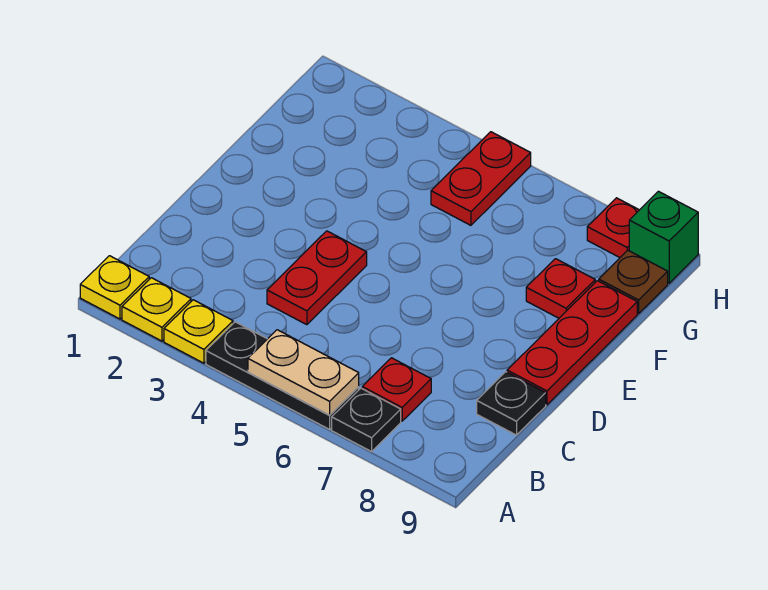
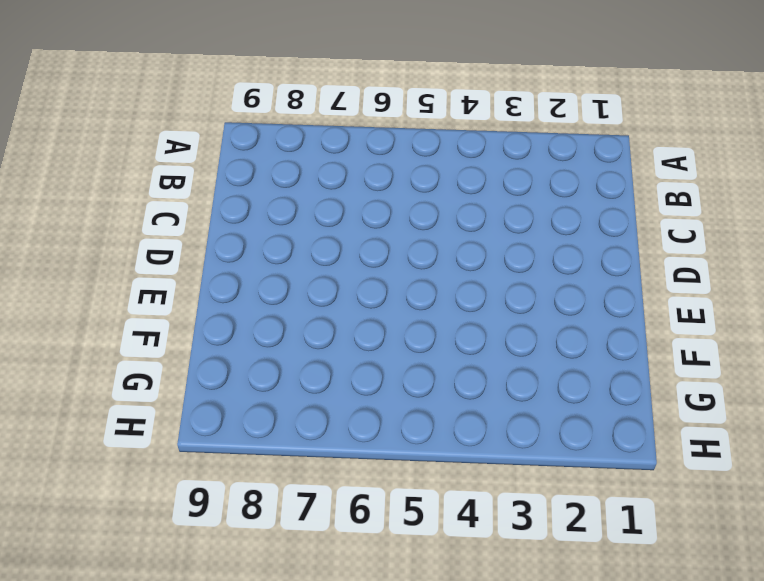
none -> yellow 1x1 plate [80,256,149,319]
none -> yellow 1x1 plate [122,278,191,341]
none -> yellow 1x1 plate [164,300,233,363]

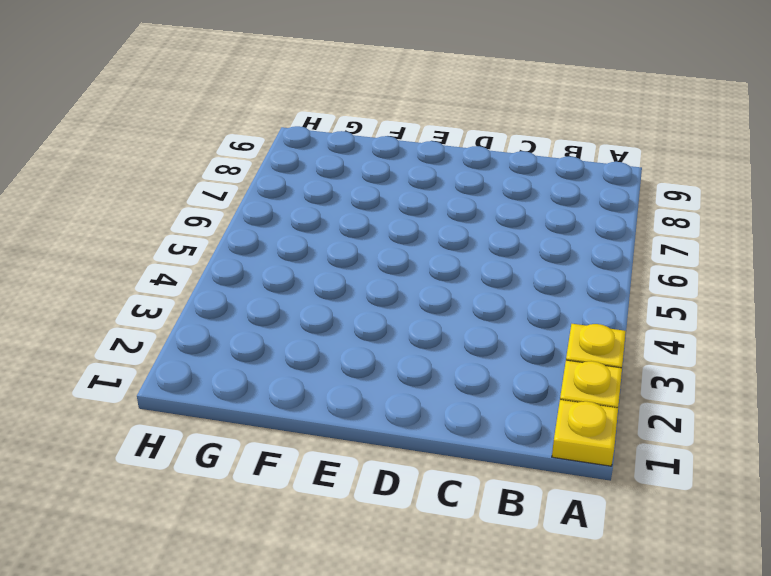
none -> black 1x3 plate [206,322,359,429]
none -> black 1x1 plate [332,388,401,452]
none -> red 1x1 plate [362,358,431,421]

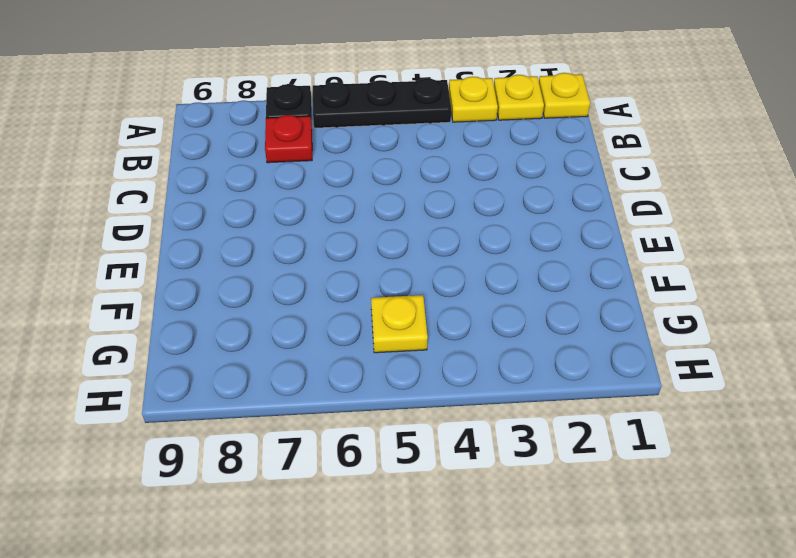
yellow 1x1 plate [371,295,428,353] -> red 1x2 plate [431,132,531,225]
none -> red 1x2 plate [267,231,367,325]
none -> black 1x1 plate [477,372,546,435]
none -> red 1x3 plate [507,281,637,405]

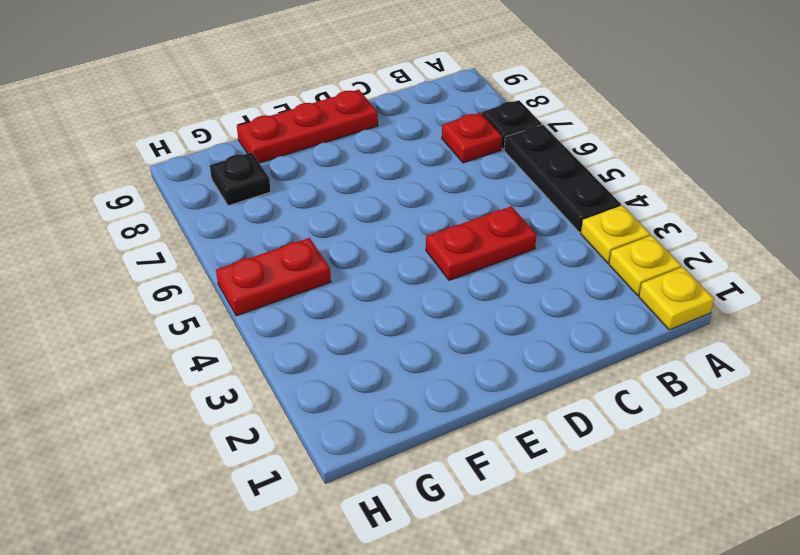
black 1x1 plate [210,152,271,206] -> black 1x1 plate moved to [477,372,546,435]
none -> red 1x1 plate [526,259,595,318]
none -> brown 1x1 plate [599,250,668,314]
none -> red 1x1 plate [587,198,639,257]

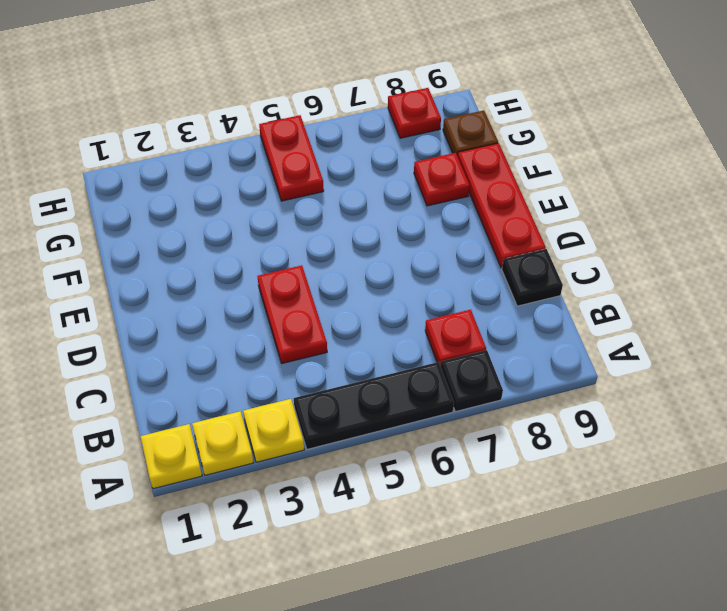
none -> green 1x1 brick [629,191,698,283]
none -> tan 1x2 plate [248,330,359,415]

